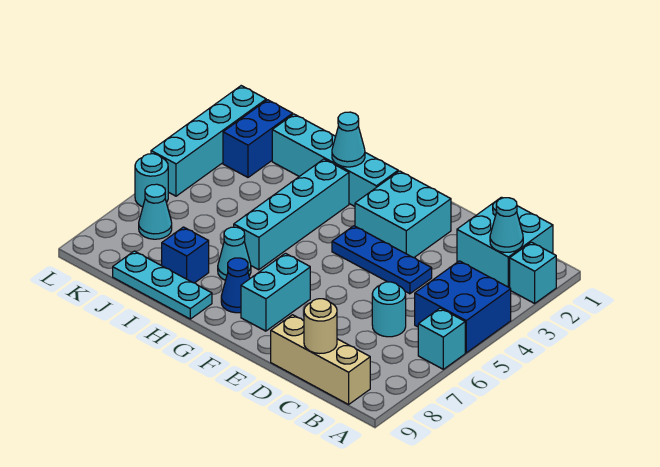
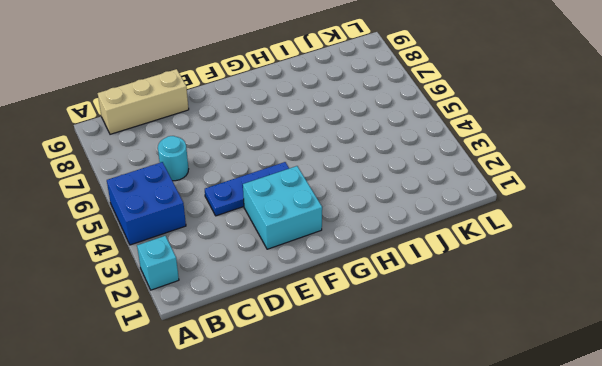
none -> cyan 1x1 brick [418,308,465,369]
none -> cyan 2x2 brick [457,197,553,288]
none -> cyan 1x2 brick [241,253,310,331]

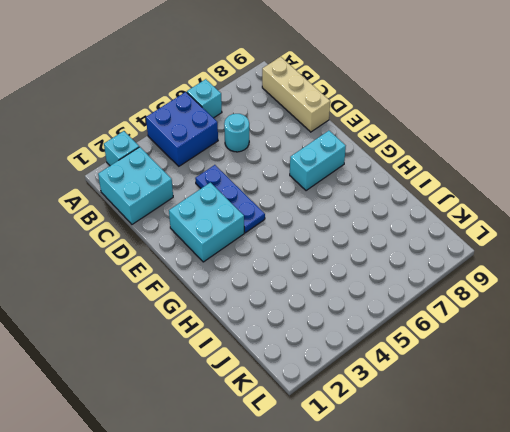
none -> cyan 1x4 brick [272,114,398,206]
none -> blue 1x1 cone [221,258,250,313]
none -> cyan 1x4 brick [234,159,349,270]

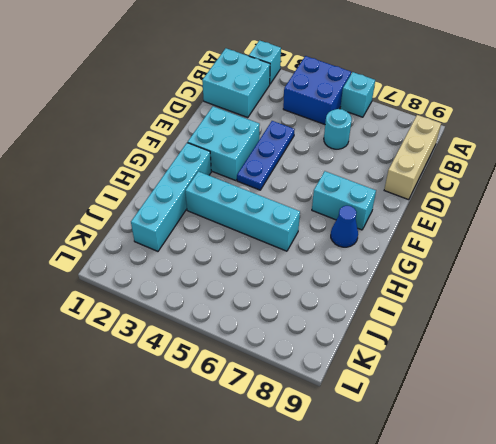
none -> cyan 1x1 cone [218,227,251,280]
none -> cyan 1x3 plate [113,251,212,319]
none -> blue 1x1 brick [162,227,209,283]

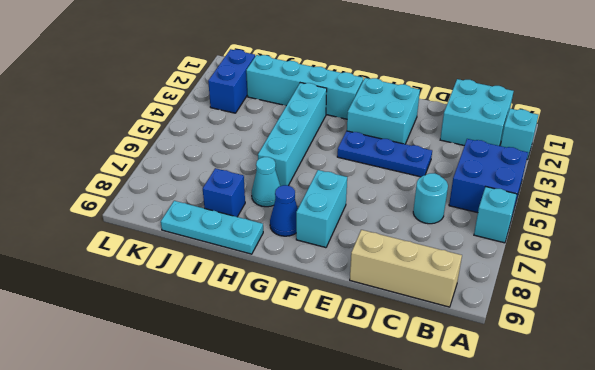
none -> cyan 1x1 cone [139,184,172,239]
none -> cyan 1x4 brick [151,86,266,196]
none -> cyan 1x1 round brick [135,154,168,207]

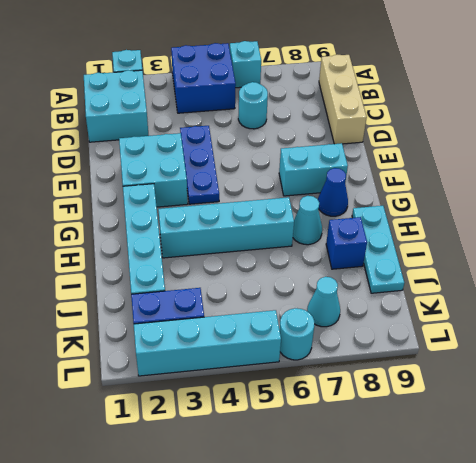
none -> cyan 1x1 cone [490,198,523,252]
none -> tan 1x1 round brick [304,299,337,354]
none -> cyan 1x1 cone [332,112,365,167]

